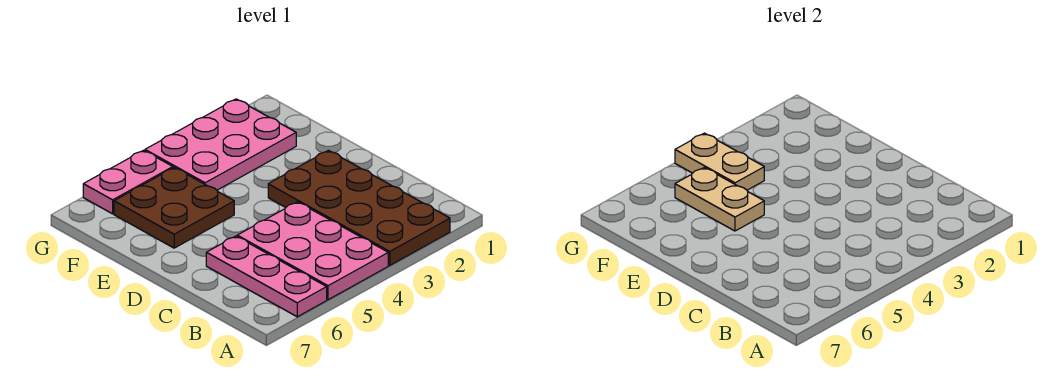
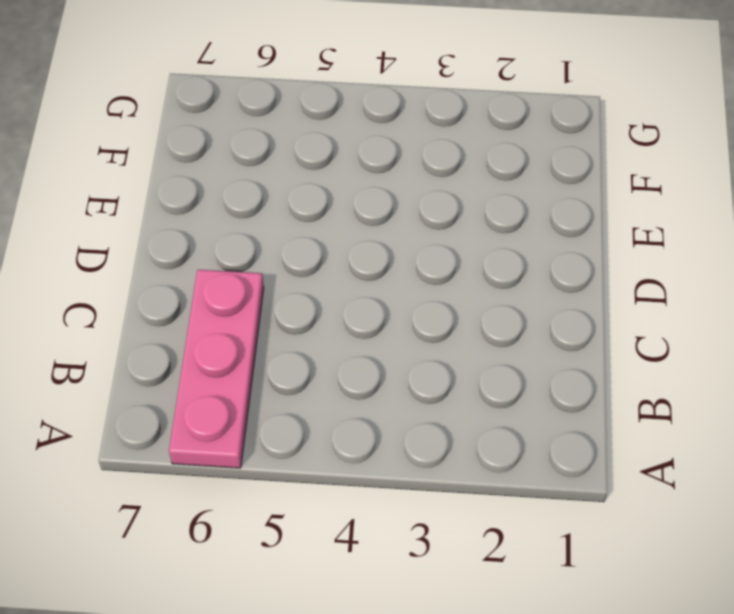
none -> brown 2x4 plate [268,150,450,265]
none -> pink 2x3 plate [237,202,388,300]

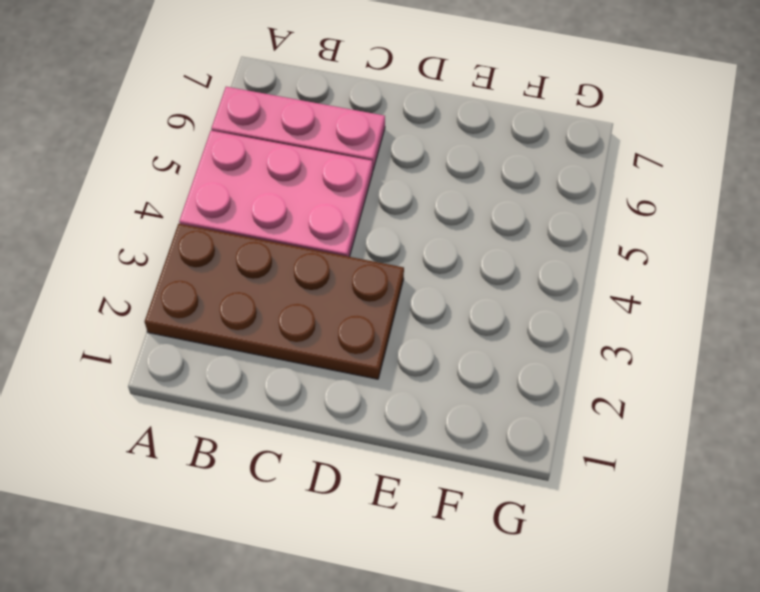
none -> brown 2x2 plate [114,167,234,248]
none -> pink 2x3 plate [145,99,296,190]

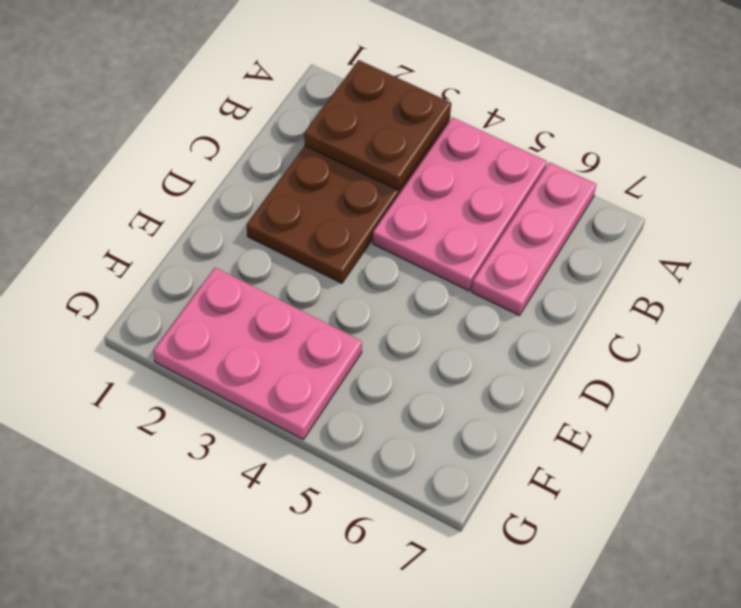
brown 2x2 plate [304,60,451,190] -> brown 2x2 plate moved to [114,167,234,248]
none -> pink 1x2 plate [83,150,173,214]
none -> tan 1x2 plate [675,167,764,231]

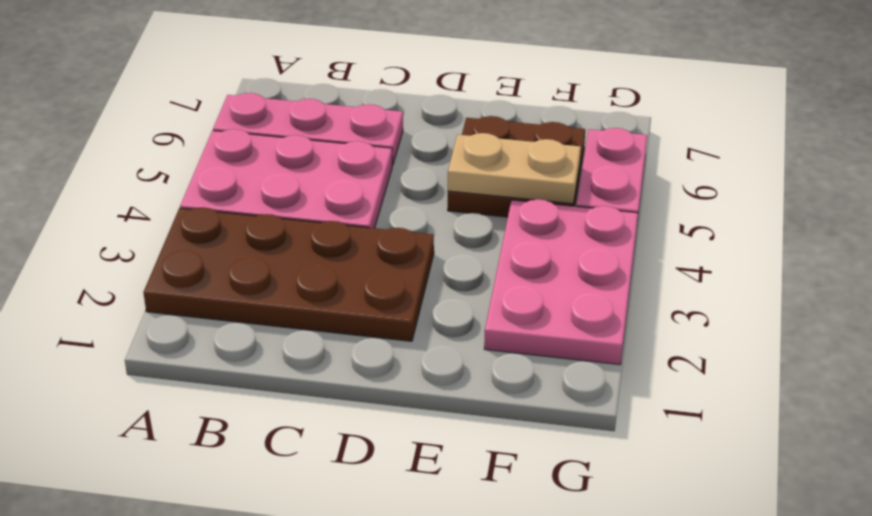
none -> tan 1x2 plate [675,133,764,190]

